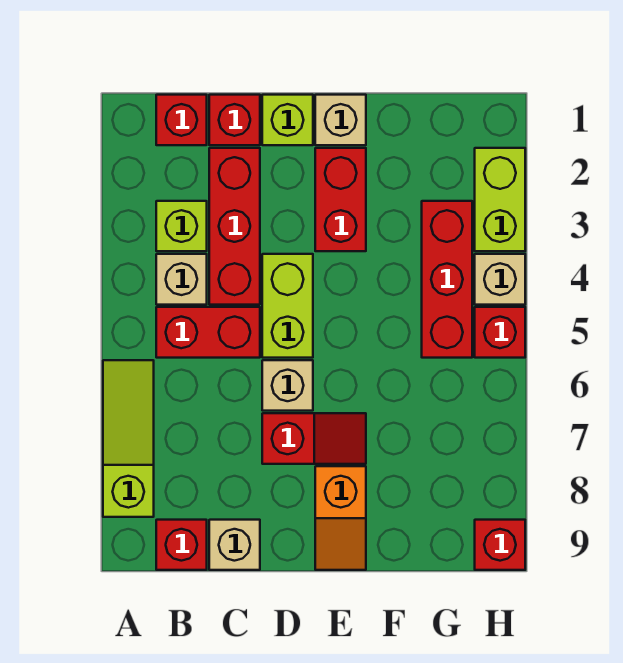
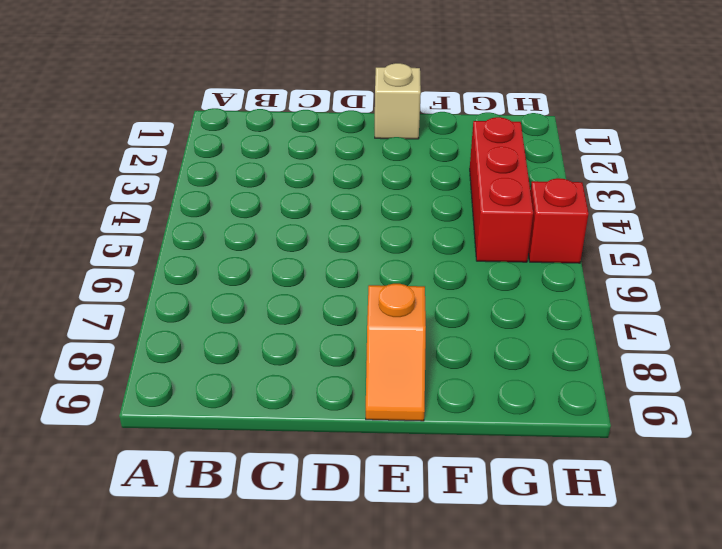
none -> lime 1x3 slope [103,360,154,517]
none -> red 1x1 brick [156,95,207,145]
none -> lime 1x1 brick [156,201,207,251]

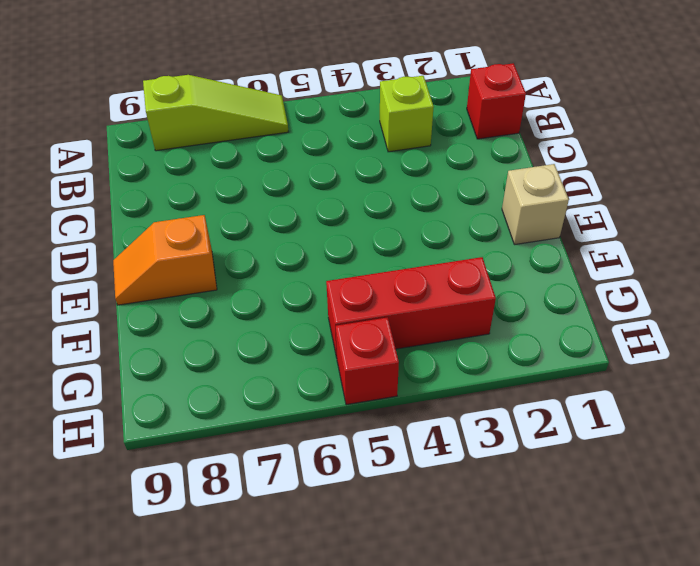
none -> tan 1x1 brick [156,254,207,305]
none -> red 1x2 brick [156,307,260,358]
none -> red 1x1 brick [156,520,207,570]

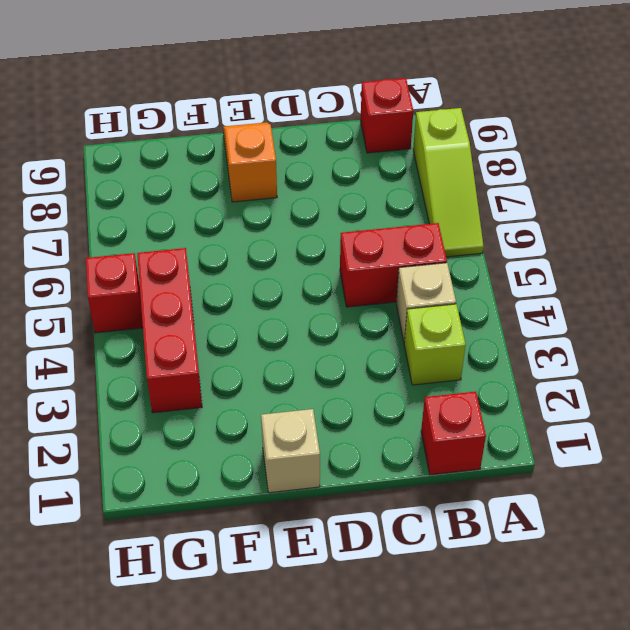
none -> red 1x1 brick [209,95,260,145]
none -> red 1x3 brick [209,148,260,305]
none -> tan 1x1 brick [209,520,260,570]

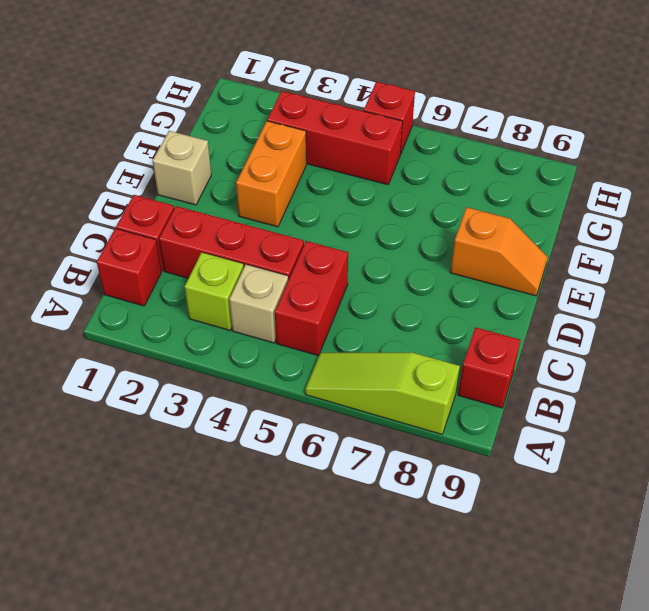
orange 1x2 brick [236,121,306,227] -> red 1x2 brick [315,148,366,251]
none -> tan 1x1 brick [209,520,260,570]
none -> lime 1x1 brick [262,95,313,145]
none -> lime 1x2 brick [262,254,313,358]

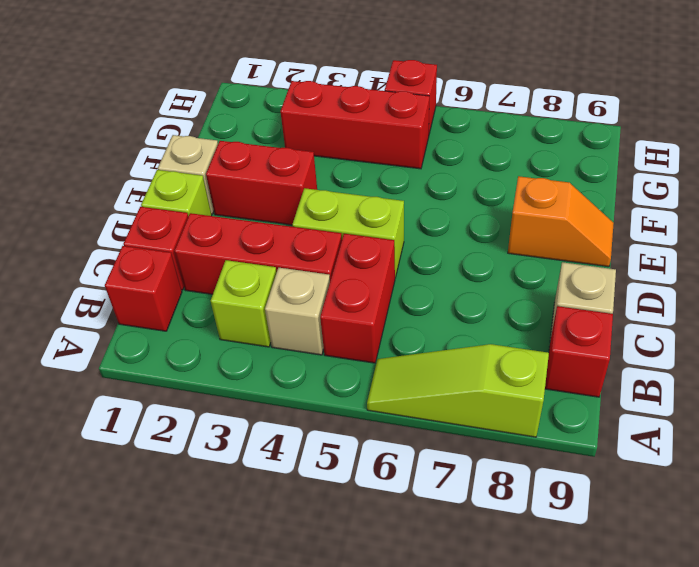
none -> tan 1x1 brick [262,360,313,411]
none -> red 1x2 slope [262,413,366,464]
none -> lime 1x2 brick [475,148,525,251]

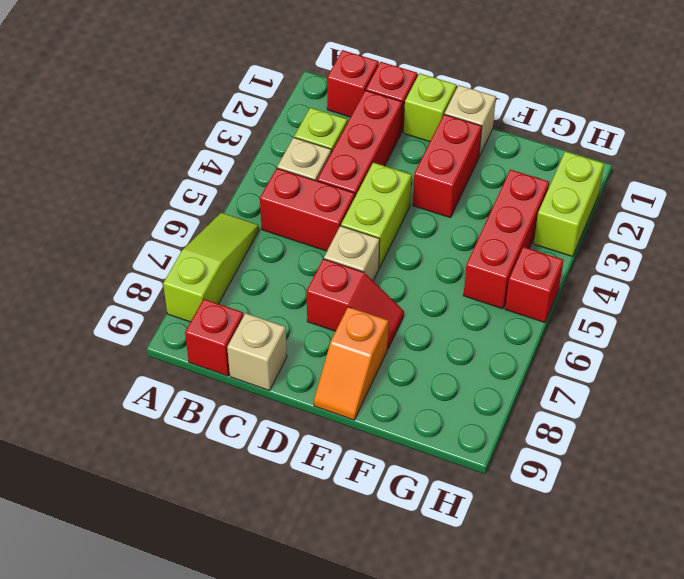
none -> tan 1x1 brick [475,254,525,305]
none -> red 1x1 brick [475,520,525,570]

